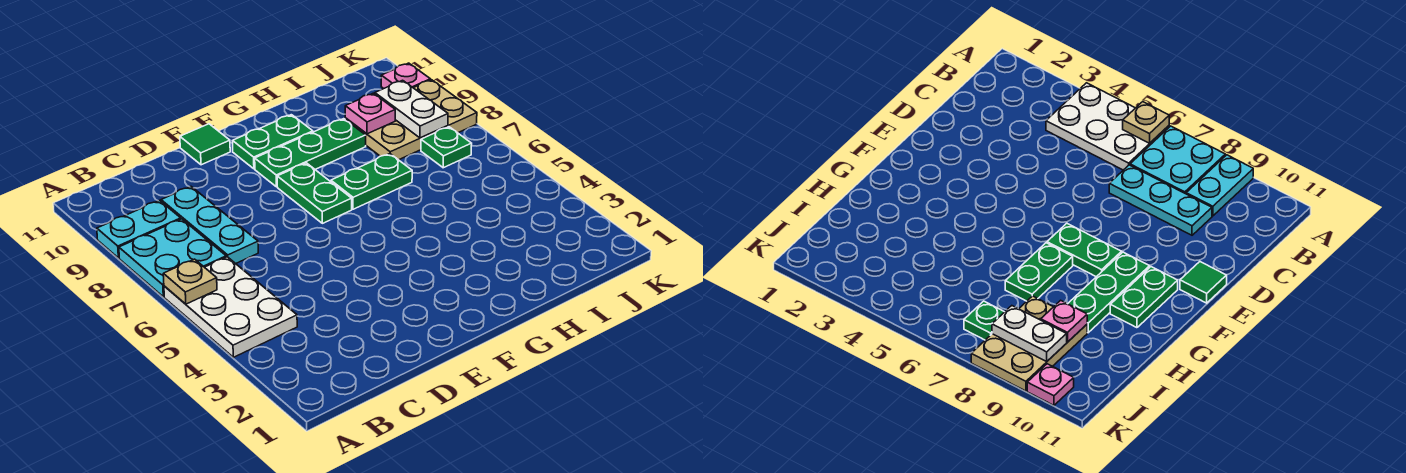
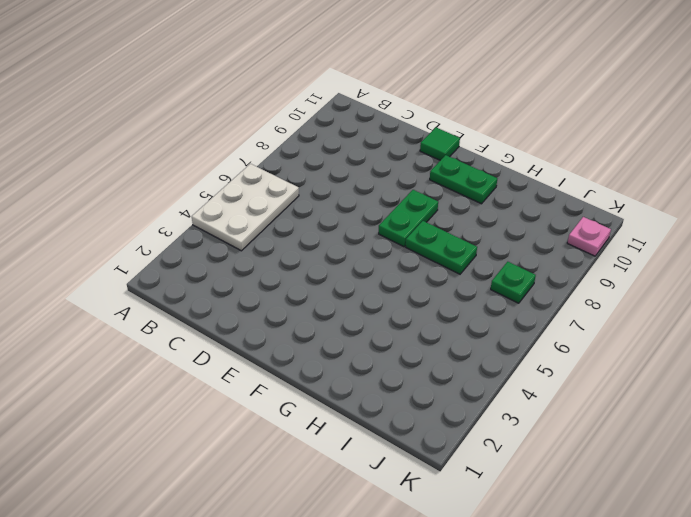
none -> cyan 2x2 plate [119,219,226,297]
none -> cyan 1x2 plate [97,200,181,258]
none -> cyan 1x3 plate [161,187,258,264]

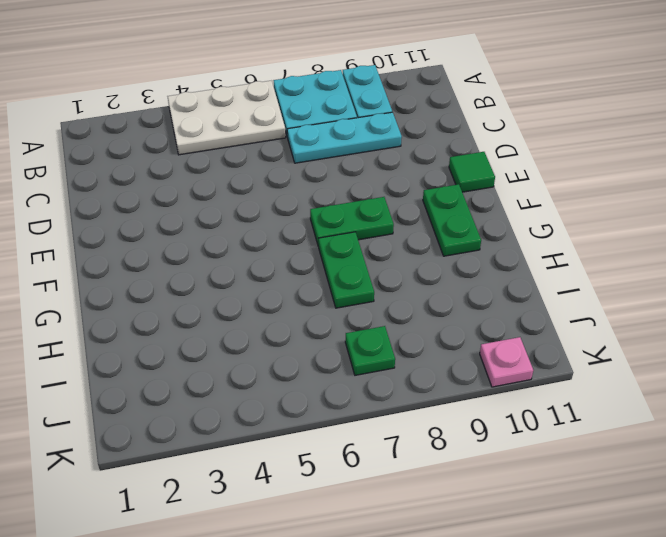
none -> green 1x3 plate [255,119,366,187]
none -> tan 2x3 plate [345,80,477,160]
none -> tan 1x1 plate [163,259,217,304]

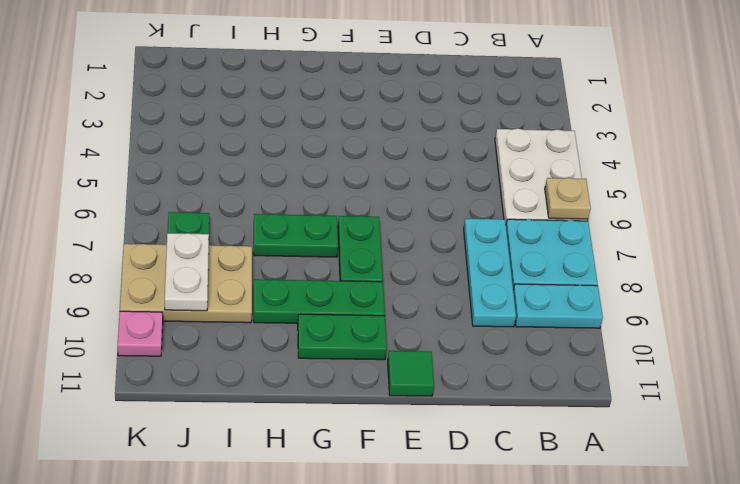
none -> pink 1x1 plate [345,93,395,134]

